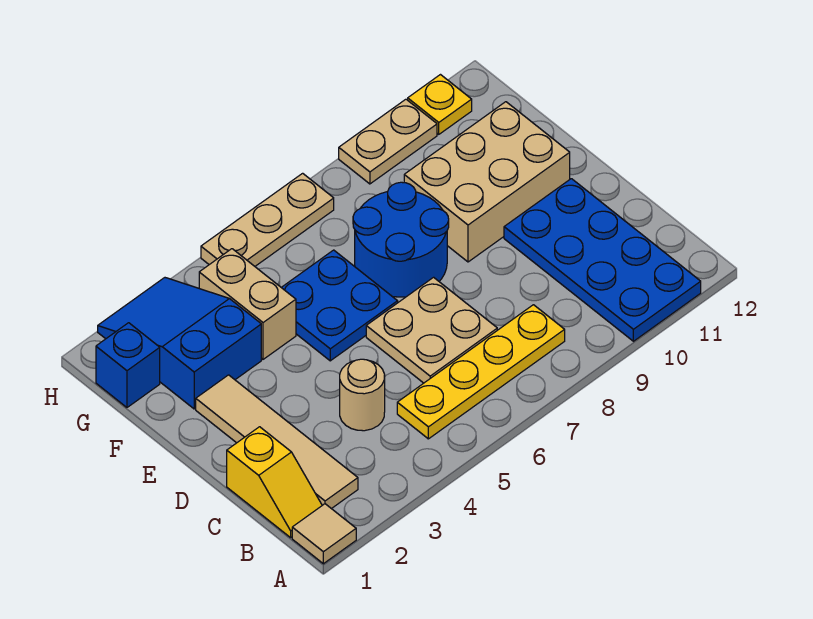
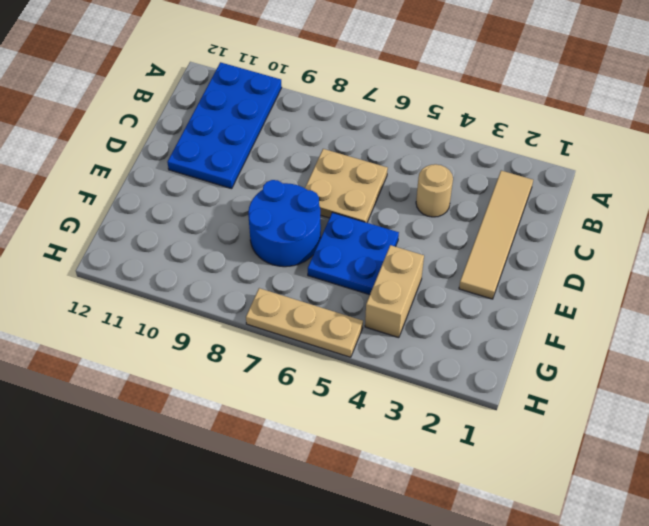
none -> tan 1x1 tile [292,504,356,564]
none -> yellow 1x2 slope [227,427,322,538]
none -> yellow 1x4 plate [397,305,565,439]

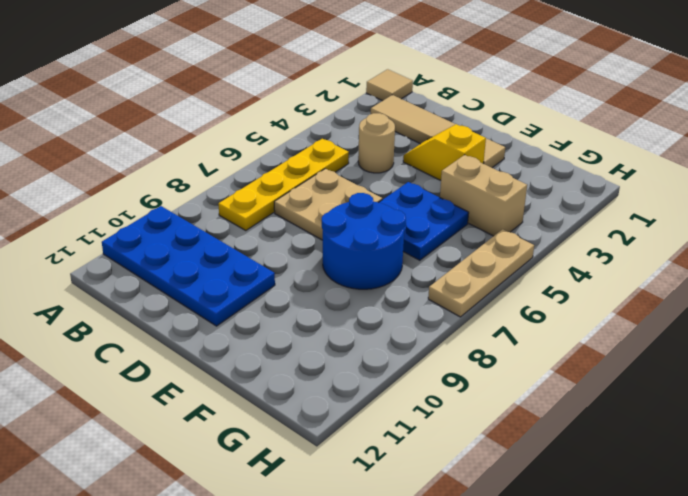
yellow 1x2 slope [403,124,486,181] -> yellow 1x2 slope moved to [227,427,322,538]
none -> tan 2x3 brick [404,102,570,262]
none -> blue 2x3 slope [98,278,261,409]
none -> blue 1x1 brick [96,323,160,407]

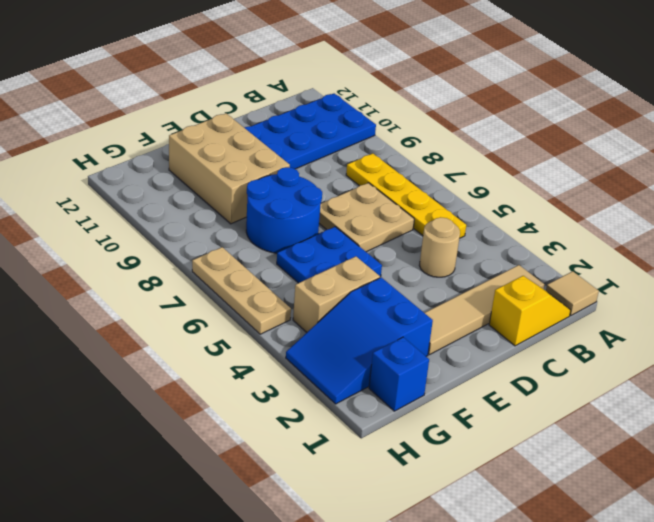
none -> tan 1x2 plate [339,99,437,184]
none -> yellow 1x1 plate [408,75,472,134]

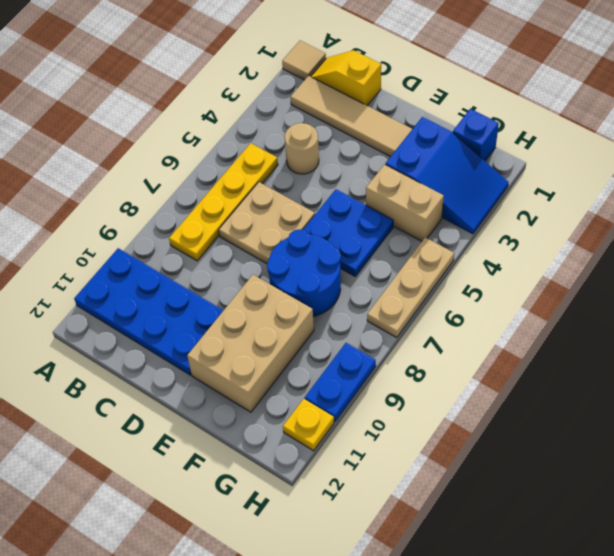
blue 1x2 plate [305,343,376,421] -> tan 1x2 plate [339,99,437,184]

